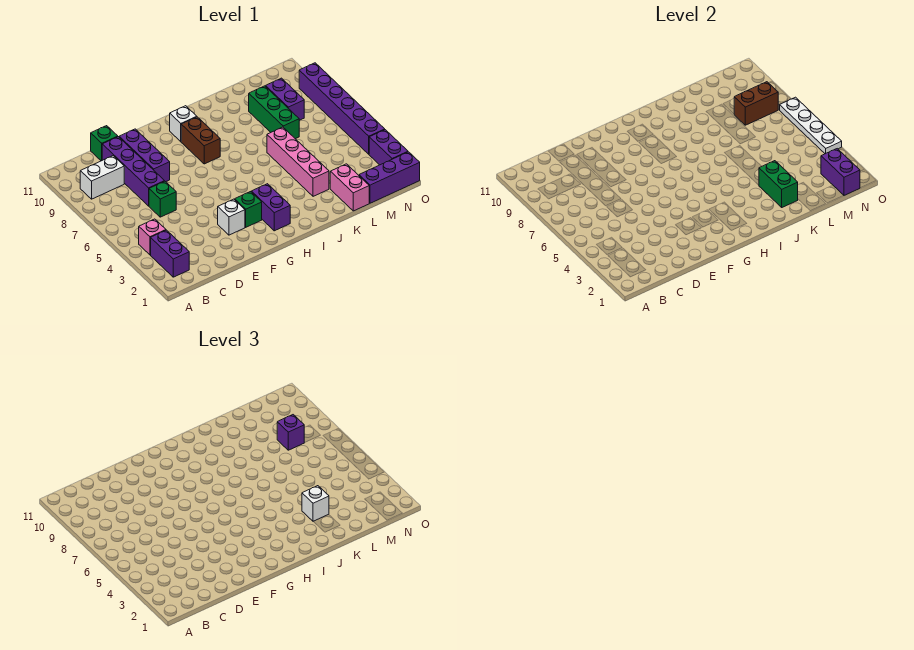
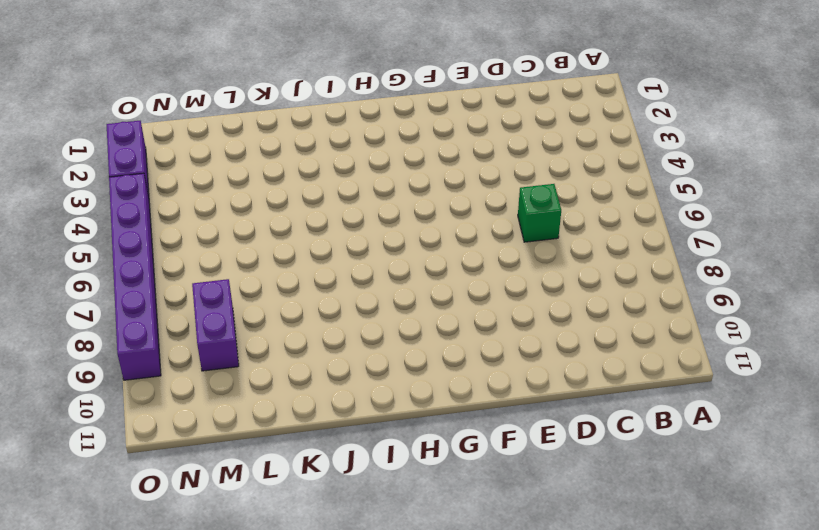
none -> purple 1x2 brick [151,230,189,277]
none -> pink 1x1 brick [139,219,166,255]
none -> white 1x2 brick [80,156,124,199]

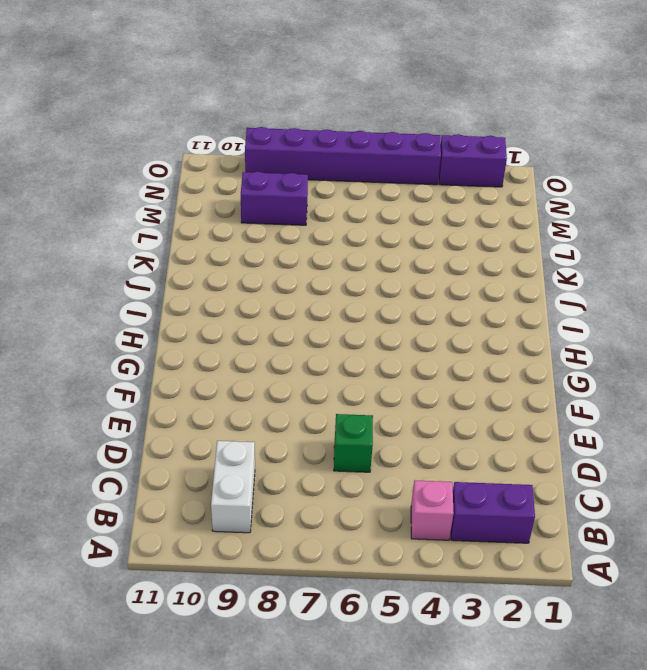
none -> purple 1x4 brick [102,137,164,206]
none -> green 1x1 brick [91,126,118,161]
none -> purple 1x3 brick [119,129,170,182]

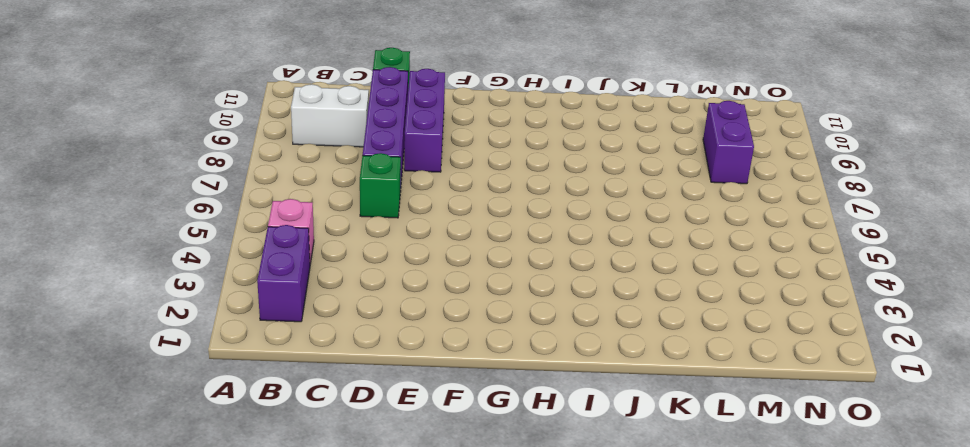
none -> white 1x1 brick [218,199,245,235]
none -> green 1x1 brick [235,192,262,227]
none -> purple 1x2 brick [251,184,290,231]

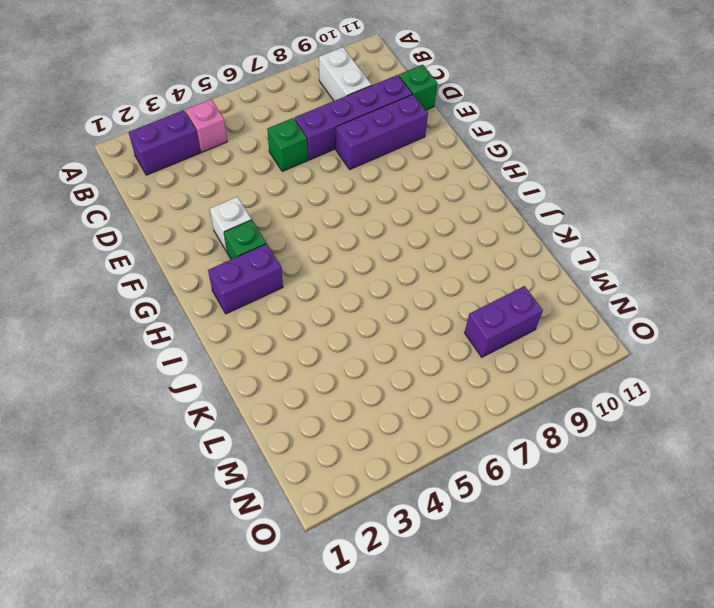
none -> brown 1x2 brick [181,117,220,164]
none -> white 1x1 brick [170,106,197,142]
none -> pink 1x4 brick [267,127,329,196]

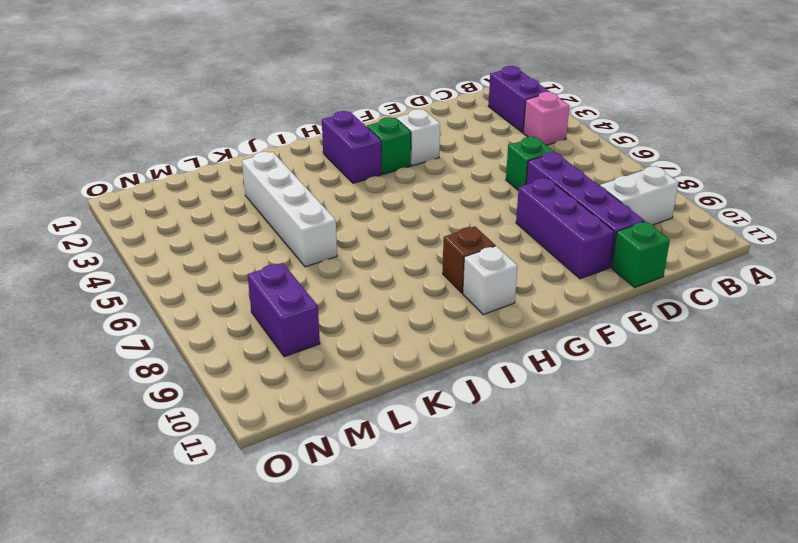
brown 1x1 brick [443,226,495,293] -> brown 1x2 brick [181,117,220,164]
white 1x4 brick [242,152,337,267] -> pink 1x4 brick [267,127,329,196]
none -> pink 1x2 brick [330,164,369,211]
none -> green 1x3 brick [249,86,299,139]
none -> purple 1x3 brick [359,152,420,203]

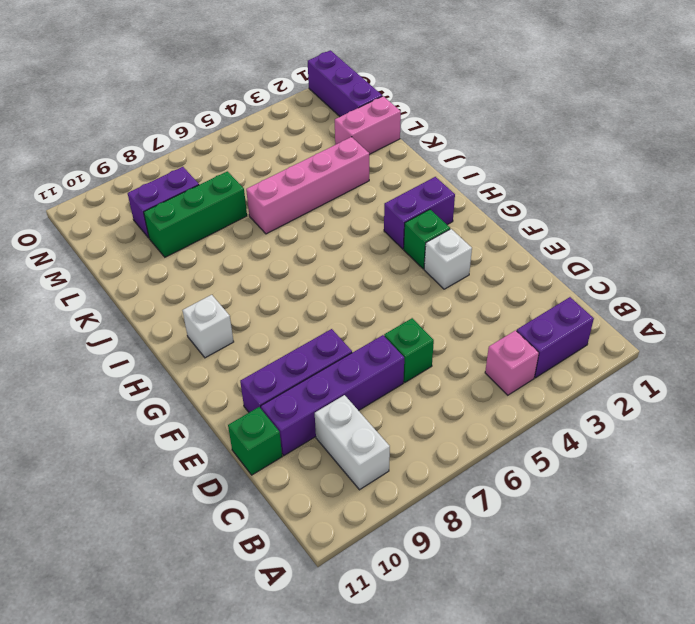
none -> brown 1x2 brick [181,117,220,164]
none -> purple 1x2 brick [369,130,408,165]
none -> purple 1x6 brick [299,63,385,154]

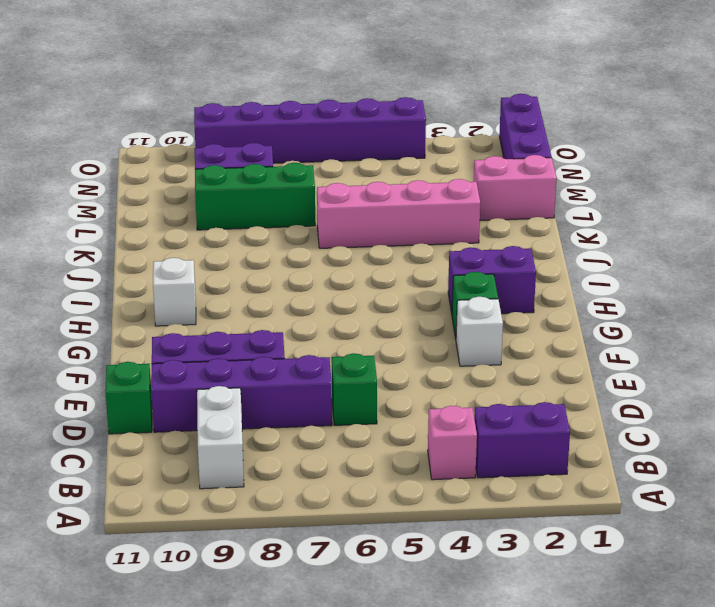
none -> brown 1x2 brick [181,117,220,164]
none -> purple 1x2 brick [369,130,408,165]
none -> green 1x2 brick [759,161,798,207]

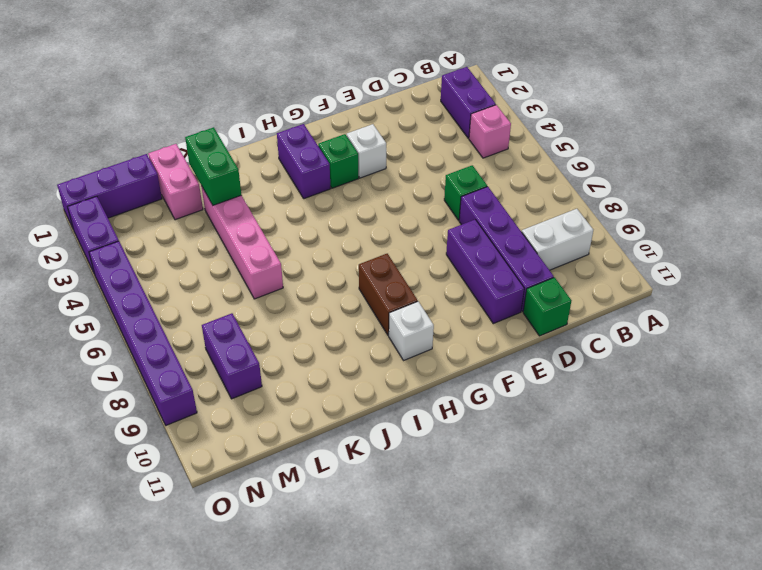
none -> green 1x3 brick [249,86,299,139]
none -> brown 1x2 brick [734,82,778,125]
none -> purple 1x2 brick [821,149,860,195]

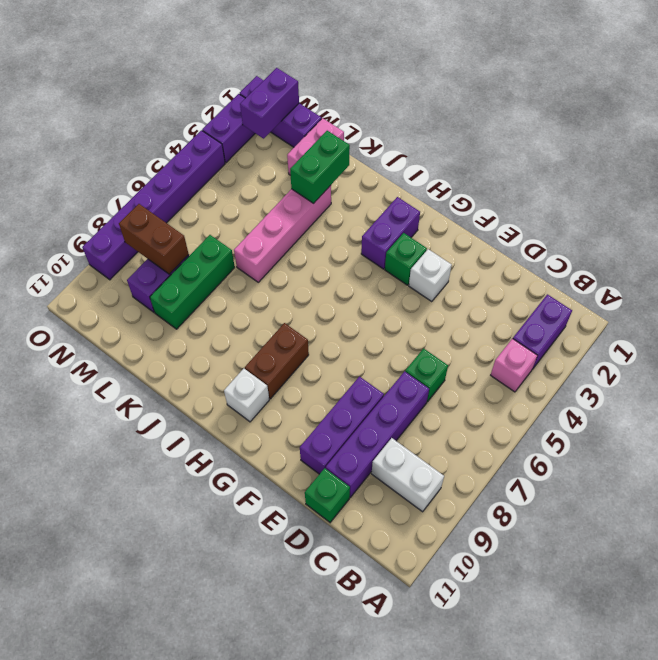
none -> white 1x4 plate [780,97,842,154]
none -> white 1x1 brick [302,486,329,522]
none -> purple 1x1 brick [277,415,304,450]

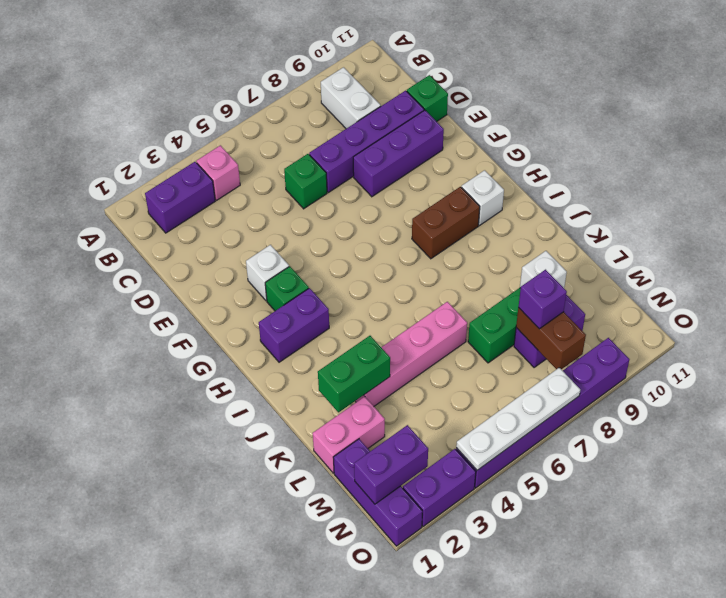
white 1x1 brick [520,251,567,288] -> white 1x1 brick moved to [302,486,329,522]

